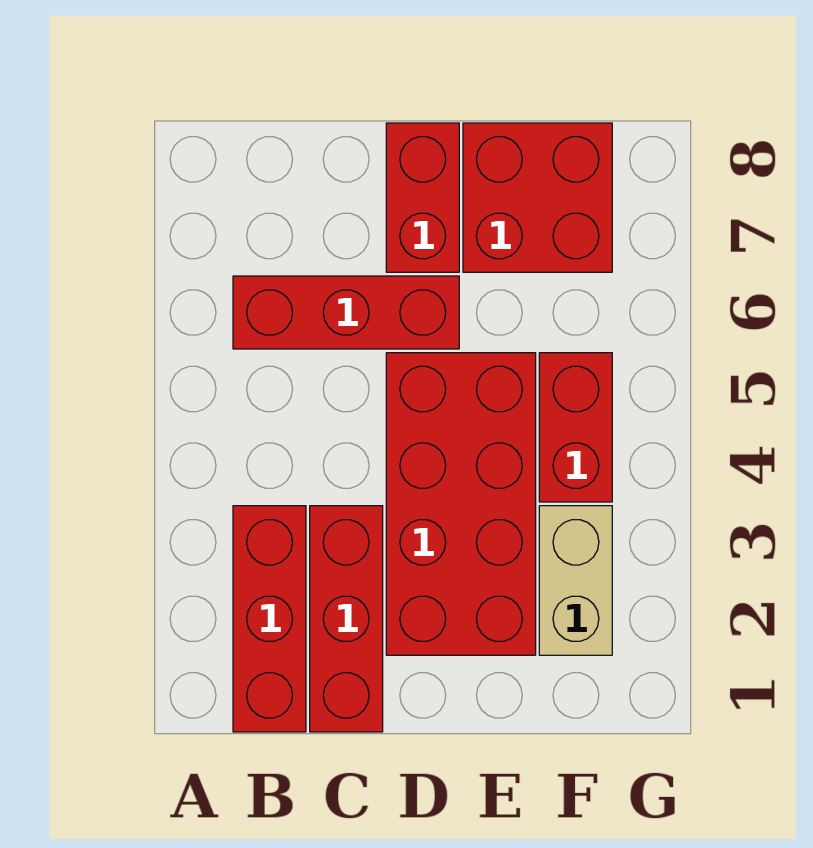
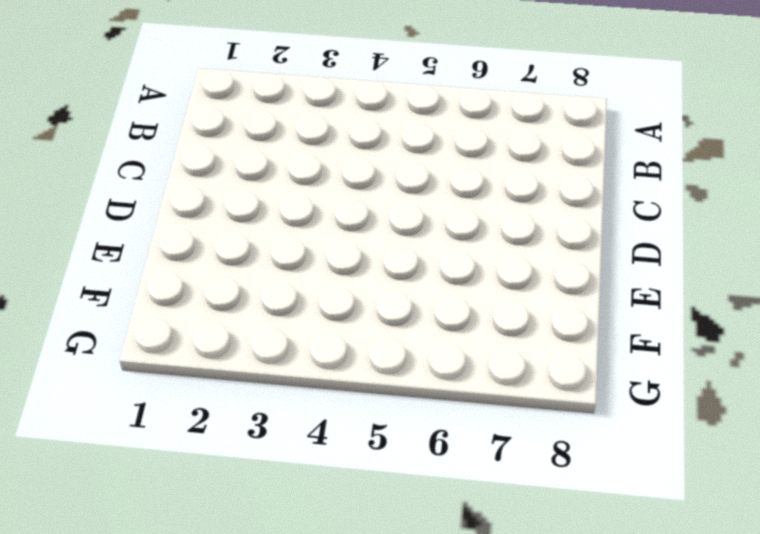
none -> red 1x3 brick [233,506,306,732]
none -> red 1x3 brick [233,276,459,349]

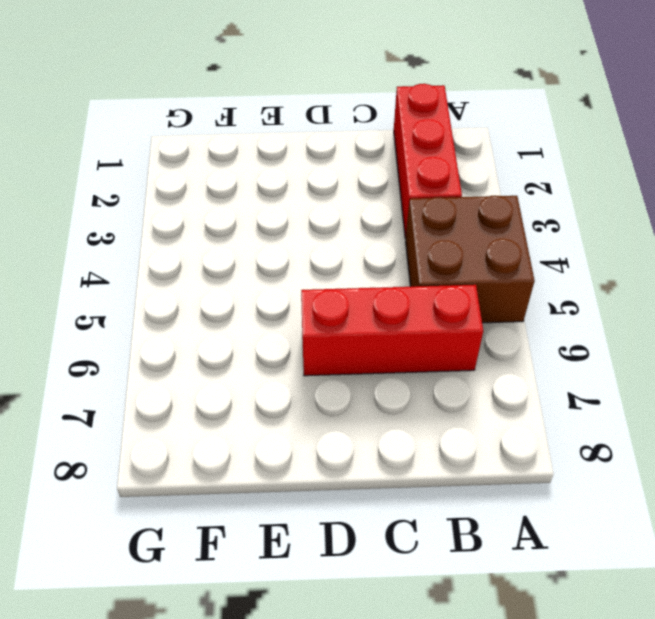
brown 2x2 brick [406,196,535,323] -> none
none -> red 1x3 brick [310,506,383,732]
none -> red 2x4 brick [386,353,536,655]

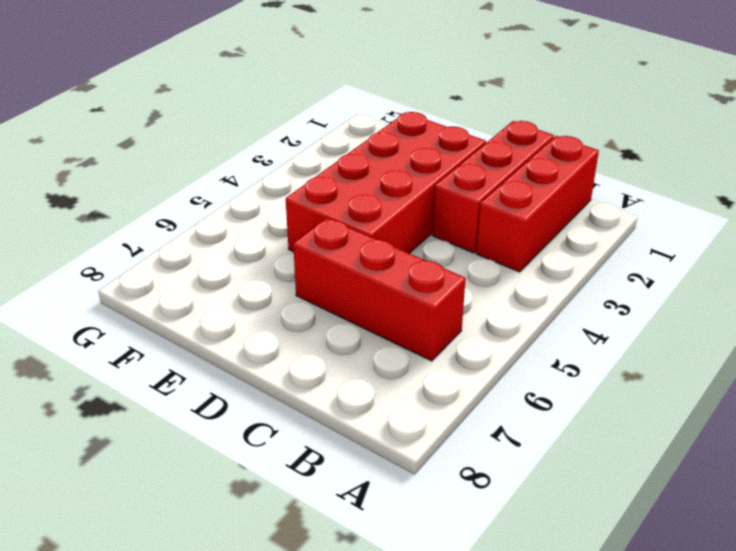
none -> red 1x2 brick [386,123,459,272]
none -> red 2x2 brick [463,123,612,272]

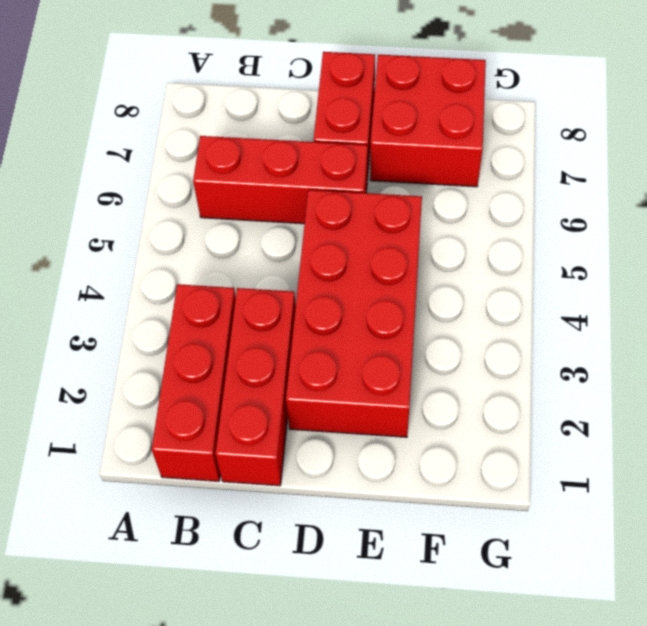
none -> tan 1x2 brick [539,506,612,655]
none -> red 1x2 brick [539,353,612,502]

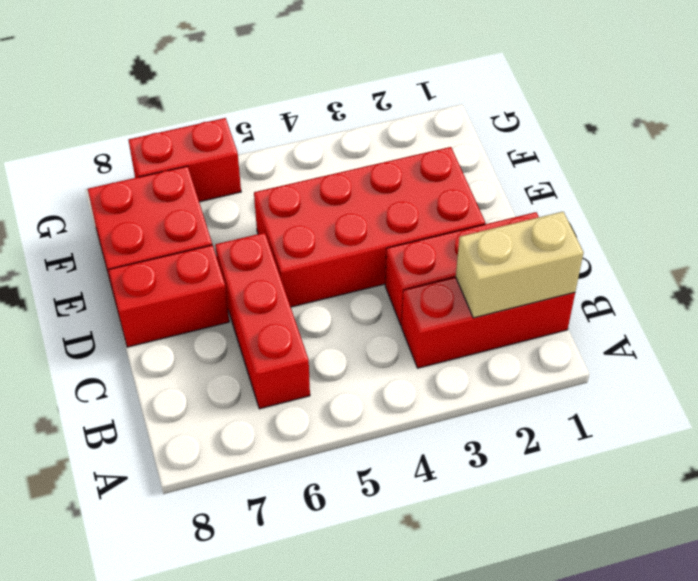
tan 1x2 brick [456,212,584,318] -> tan 1x2 brick moved to [539,506,612,655]
red 1x2 brick [129,118,241,202] -> red 1x2 brick moved to [539,353,612,502]

